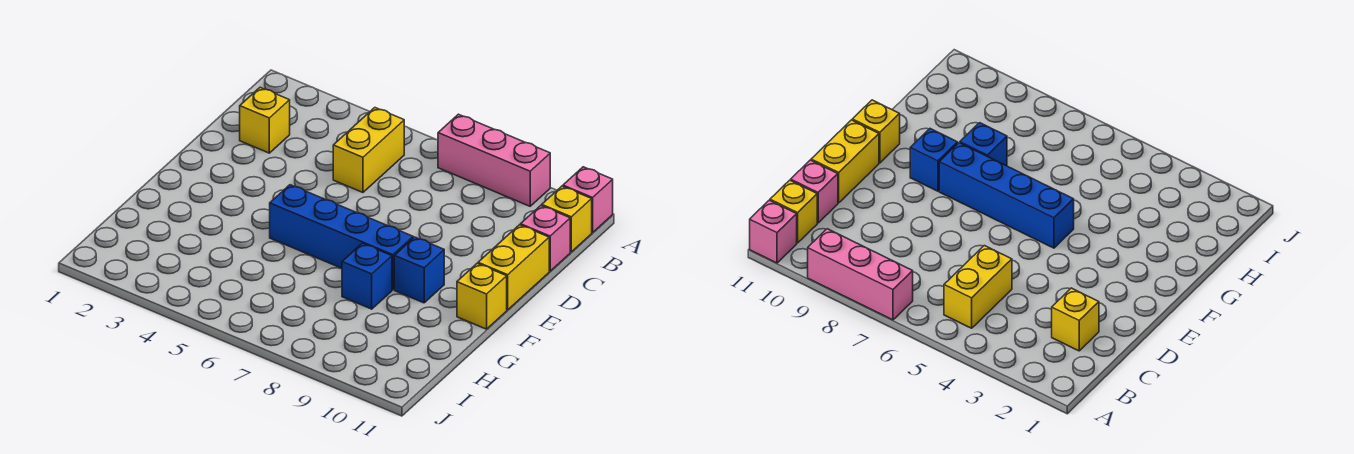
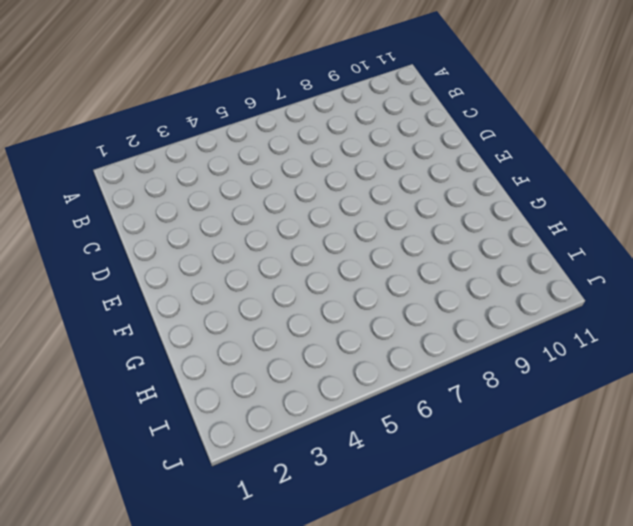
none -> pink 1x3 brick [438,114,550,206]
none -> pink 1x1 brick [563,167,613,233]

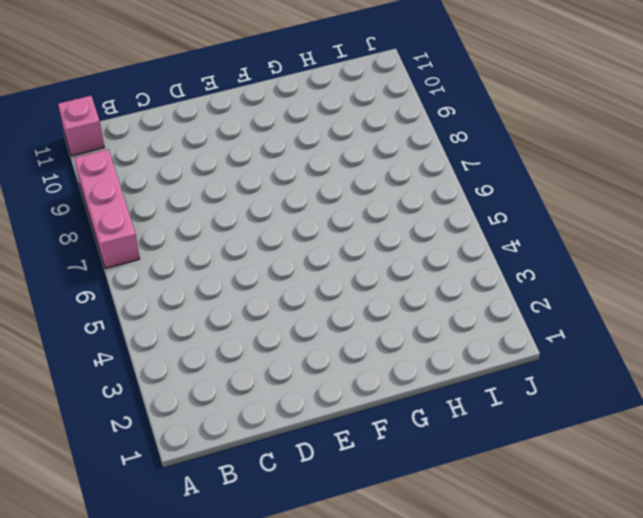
none -> yellow 1x2 brick [333,108,404,192]
none -> yellow 1x1 brick [542,186,592,252]

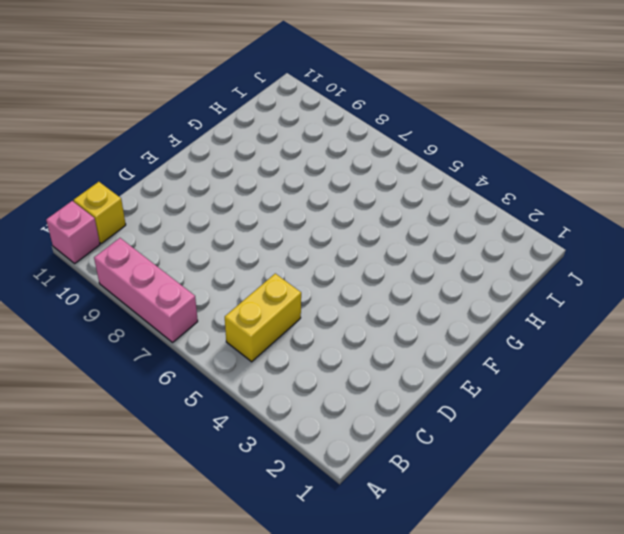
none -> yellow 1x1 brick [240,87,290,153]
none -> pink 1x1 brick [521,206,570,271]

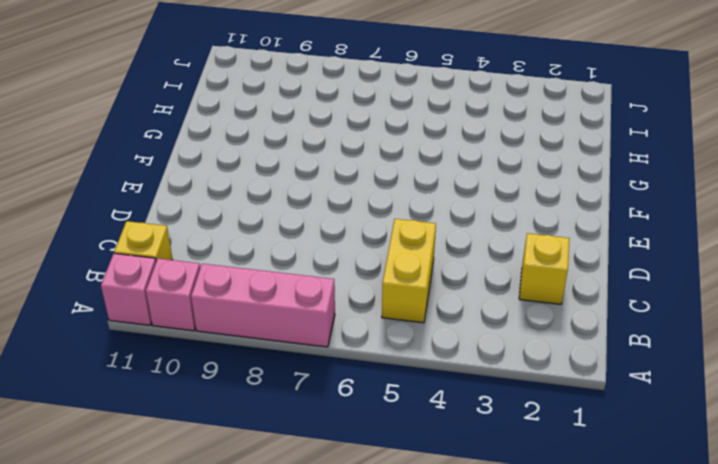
pink 1x1 brick [146,259,200,331] -> pink 1x1 brick moved to [521,206,570,271]
none -> yellow 1x2 brick [478,225,549,310]
none -> blue 1x4 brick [270,185,413,290]

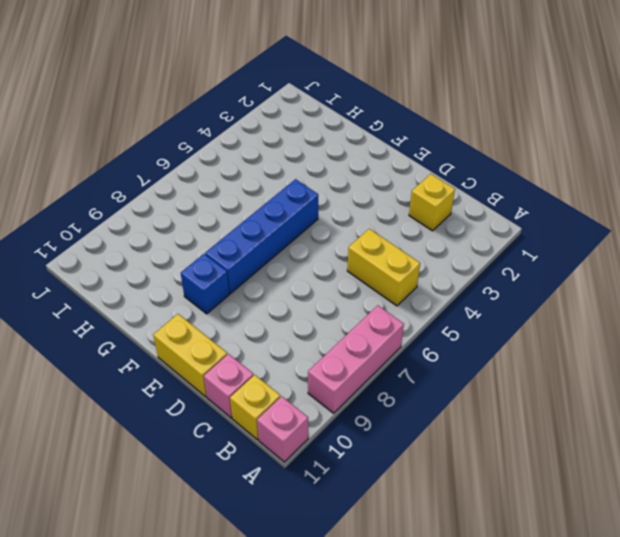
none -> yellow 1x1 brick [457,263,507,329]
none -> blue 1x1 brick [342,243,392,309]

